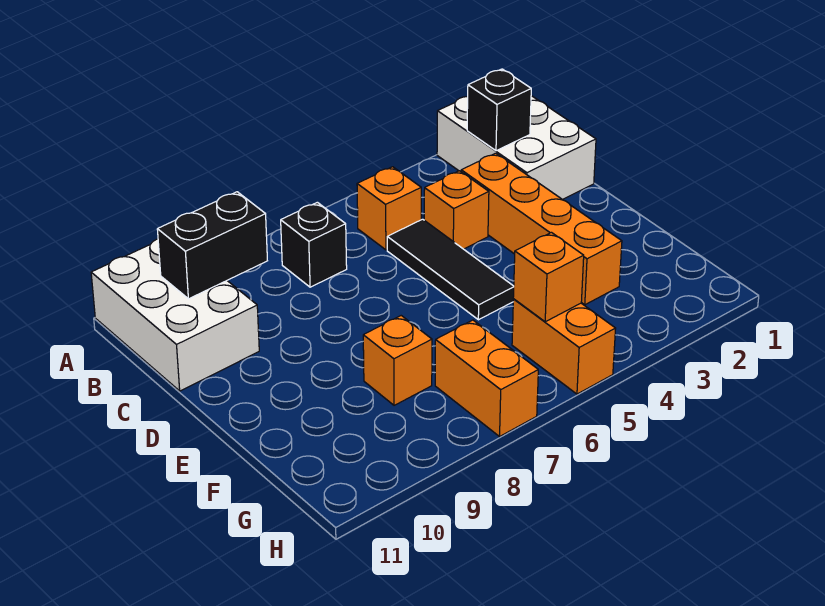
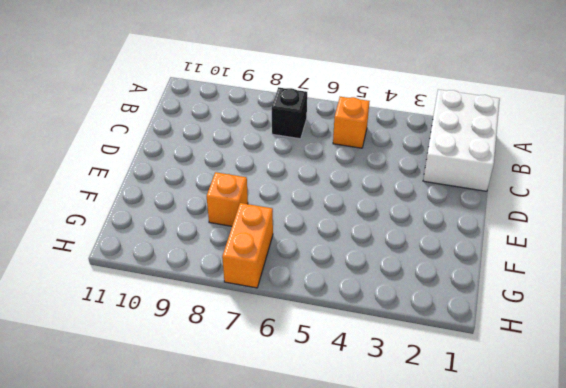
none -> white 2x3 brick [91,239,259,391]
none -> orange 1x4 brick [461,153,622,305]
none -> orange 1x1 brick [424,171,489,249]

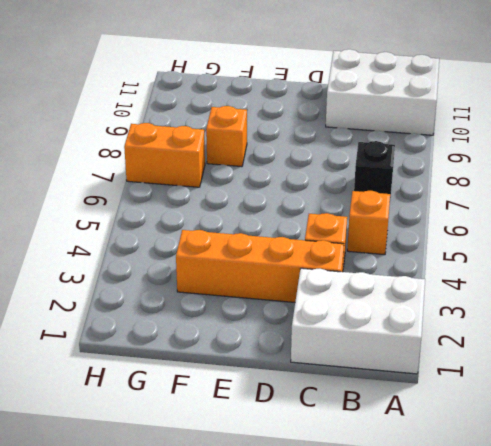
none -> black 1x3 tile [387,219,514,320]
none -> orange 1x2 brick [512,299,616,394]
none -> black 1x1 brick [467,69,531,151]

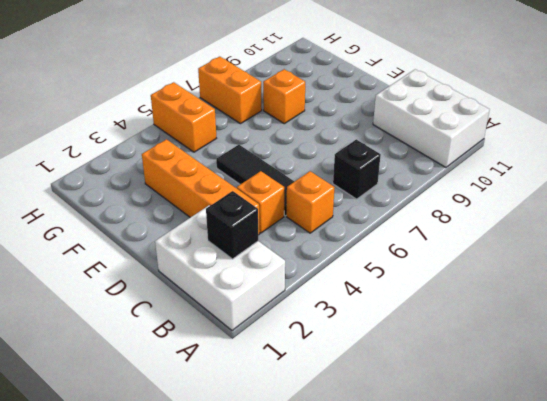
none -> black 1x2 brick [157,192,267,299]
none -> orange 1x1 brick [513,232,584,322]

